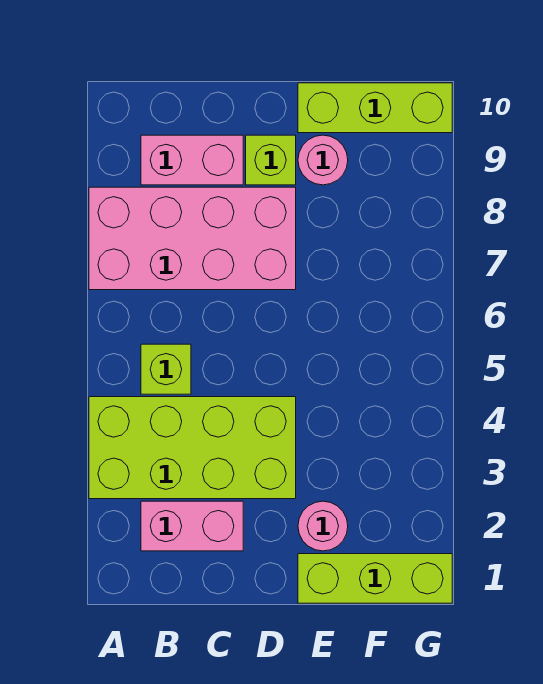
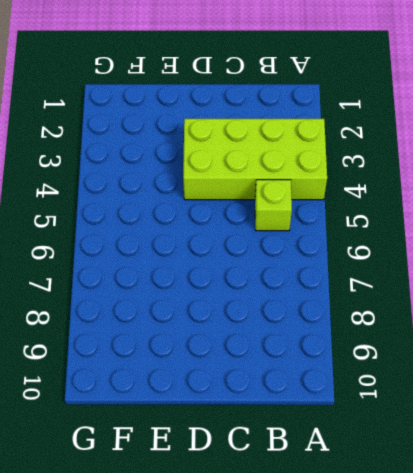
none -> pink 2x4 brick [89,187,296,290]
none -> pink 1x2 brick [141,501,243,551]

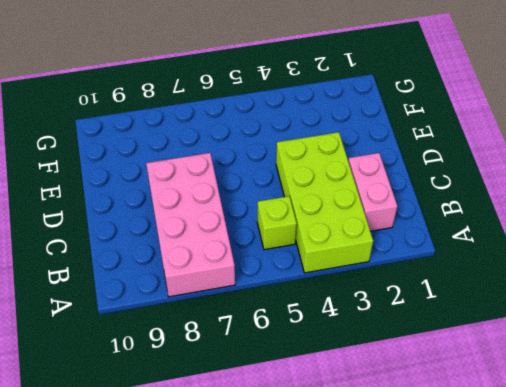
none -> pink 1x2 brick [141,135,243,185]
none -> lime 1x1 brick [246,135,296,185]

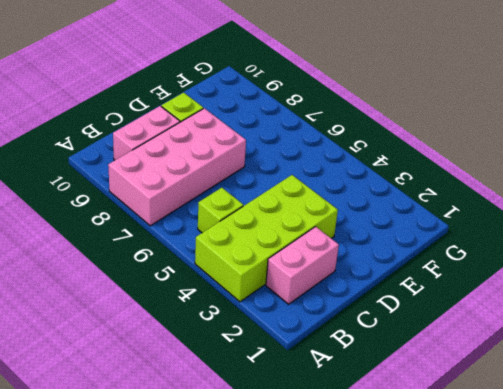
none -> lime 1x3 brick [298,554,452,603]
none -> pink 1x1 round brick [298,501,348,551]

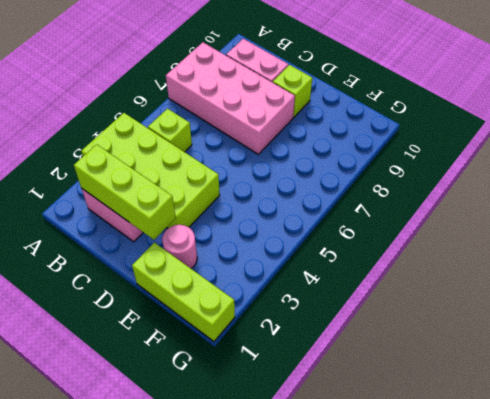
lime 1x3 brick [74,144,176,240] -> lime 1x3 brick moved to [298,83,452,133]
none -> pink 1x1 round brick [298,135,348,185]

